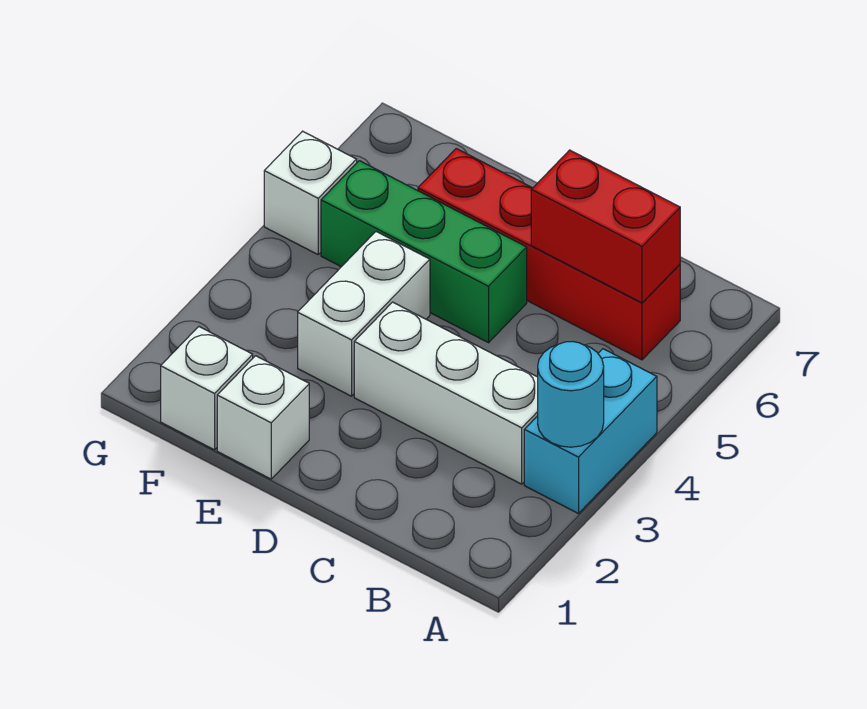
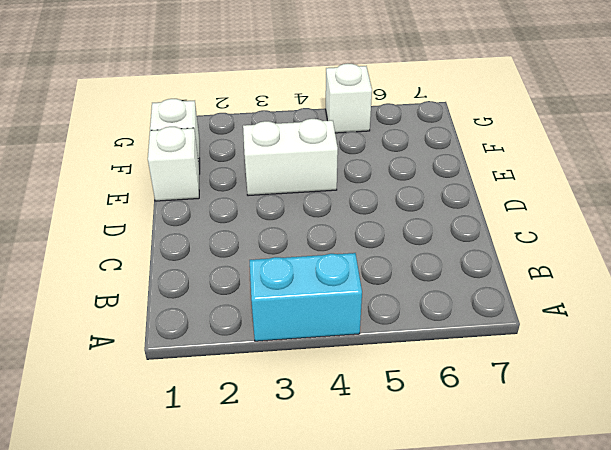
none -> white 1x3 brick [354,302,538,484]
none -> red 1x4 brick [418,149,680,360]

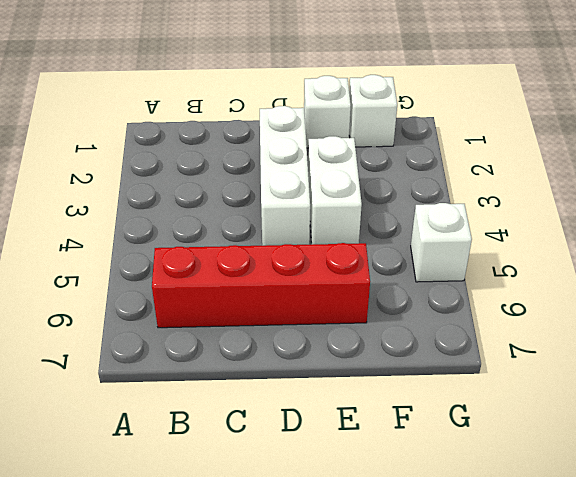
white 1x3 brick [260,106,310,246] -> white 1x3 brick turned to [354,302,538,484]
none -> cyan 1x2 brick [524,349,657,514]
none -> green 1x3 brick [321,161,527,343]

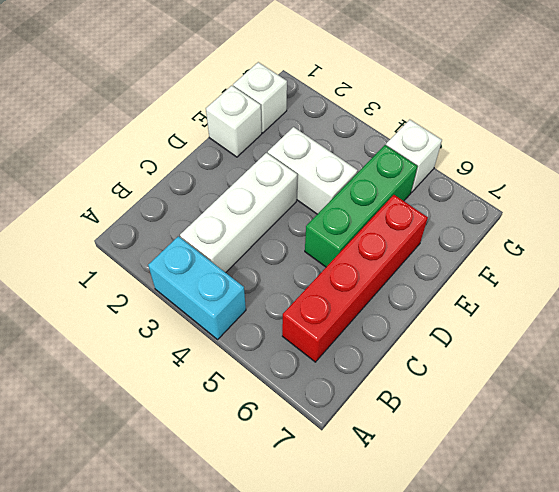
none -> cyan 1x1 round brick [538,341,604,447]
none -> red 1x2 brick [531,150,680,303]

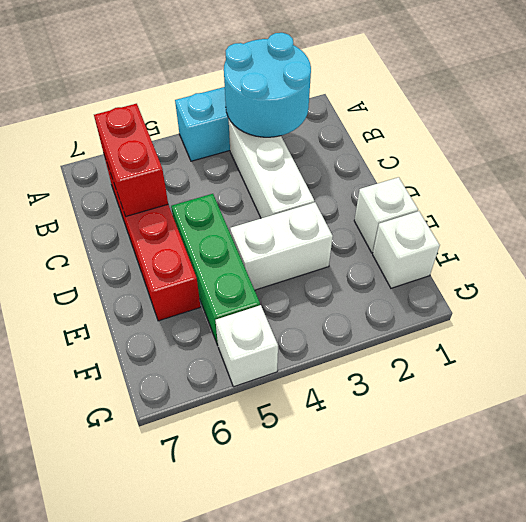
cyan 2x2 round brick [224,33,311,137] -> cyan 1x1 round brick [538,341,604,447]

